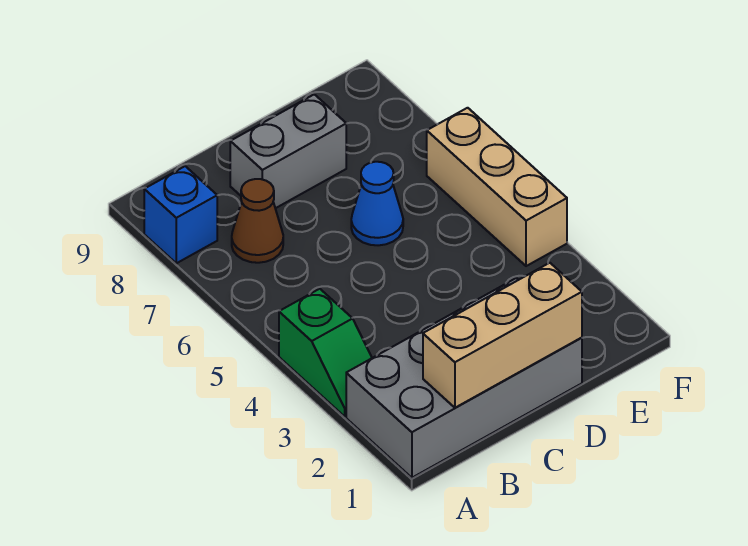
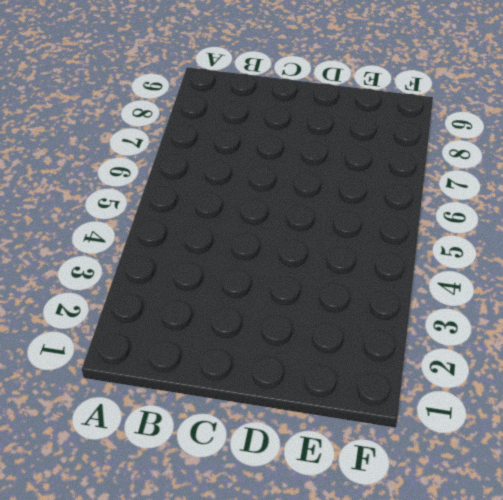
none -> grey 2x4 brick [346,278,582,478]
none -> green 1x2 slope [279,289,372,416]

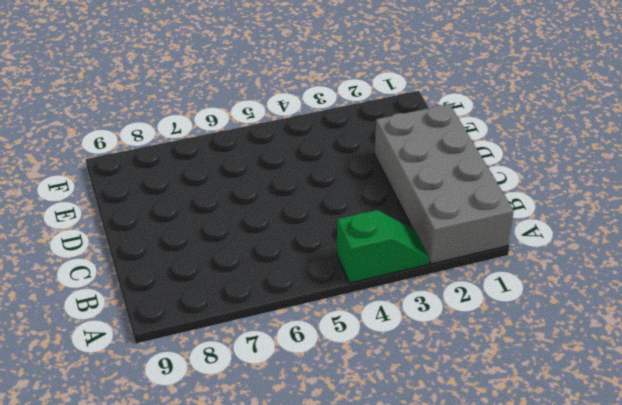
none -> blue 1x1 brick [144,166,217,263]
none -> brown 1x1 cone [232,179,283,263]

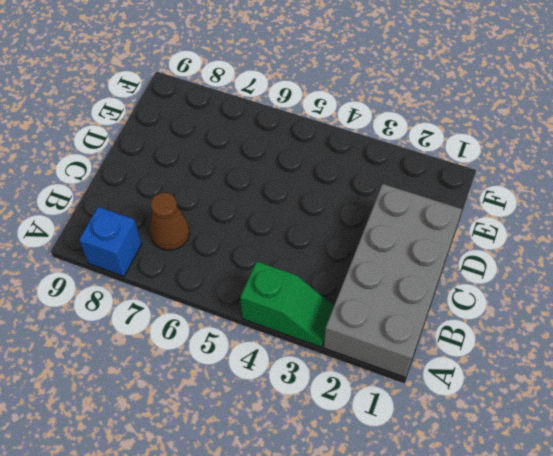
none -> grey 1x2 brick [230,94,346,208]
none -> blue 1x1 cone [351,162,403,245]

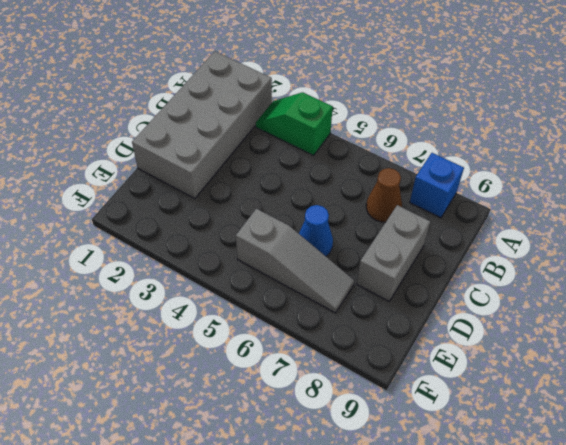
grey 1x3 slope [236,209,354,313] -> none
none -> tan 1x3 brick [427,108,567,266]
none -> tan 1x3 brick [423,263,582,408]

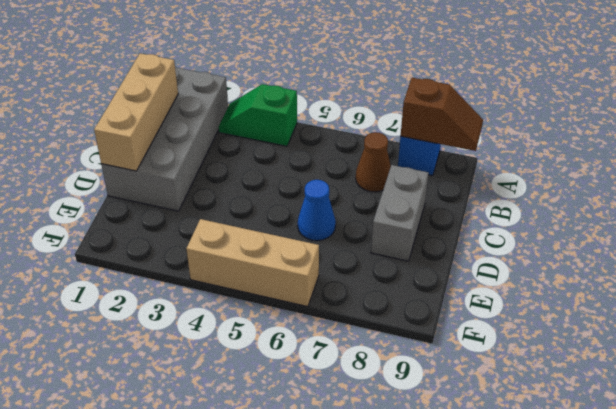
brown 1x2 slope [401,78,483,151] -> none

